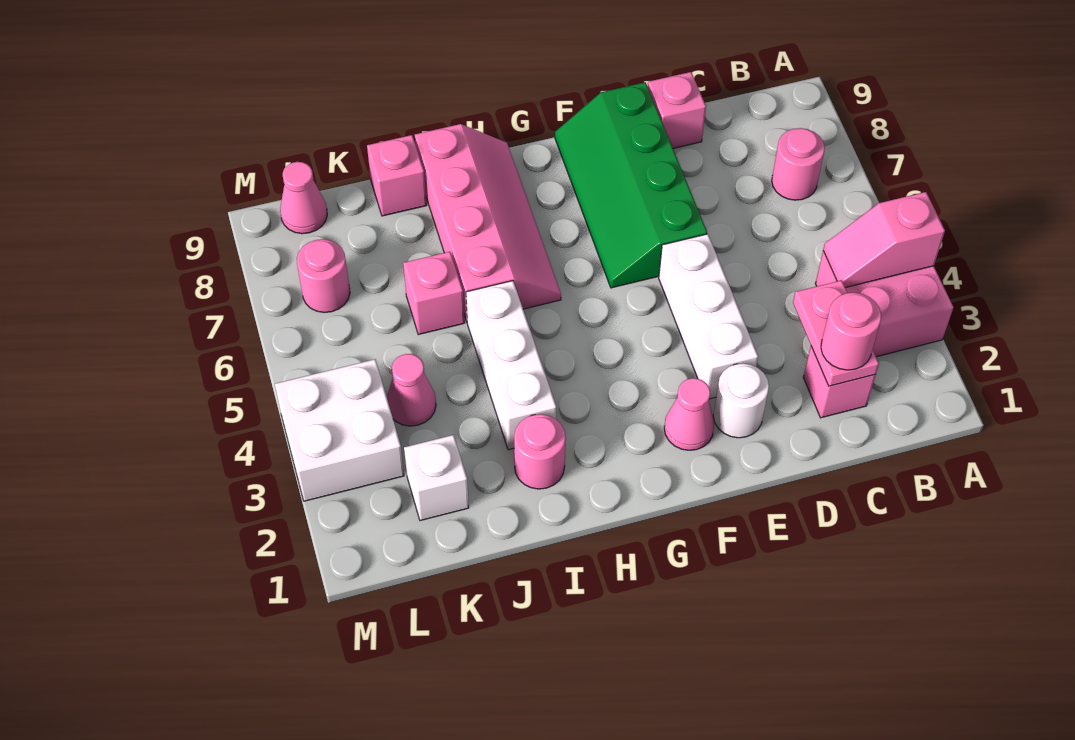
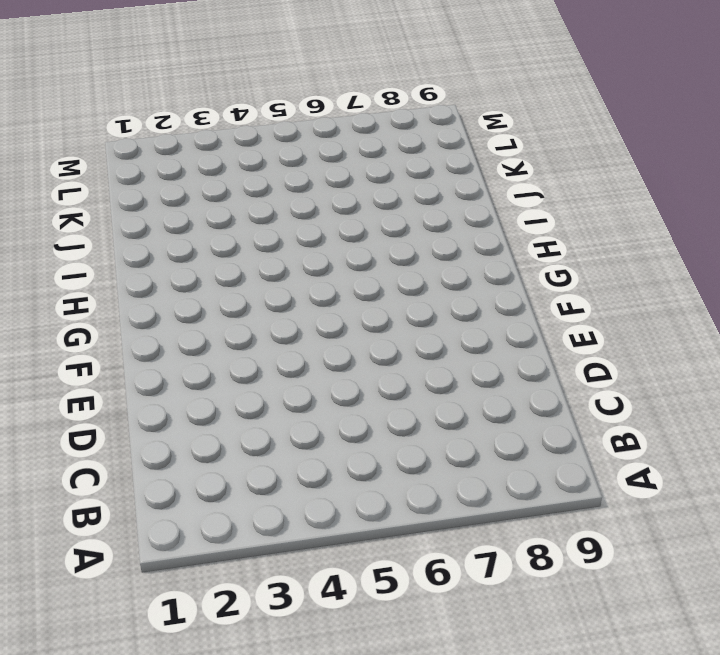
none -> pink 2x2 brick [816,251,953,357]
none -> pink 1x1 round brick [772,128,825,200]
none -> pink 1x1 brick [803,347,876,418]

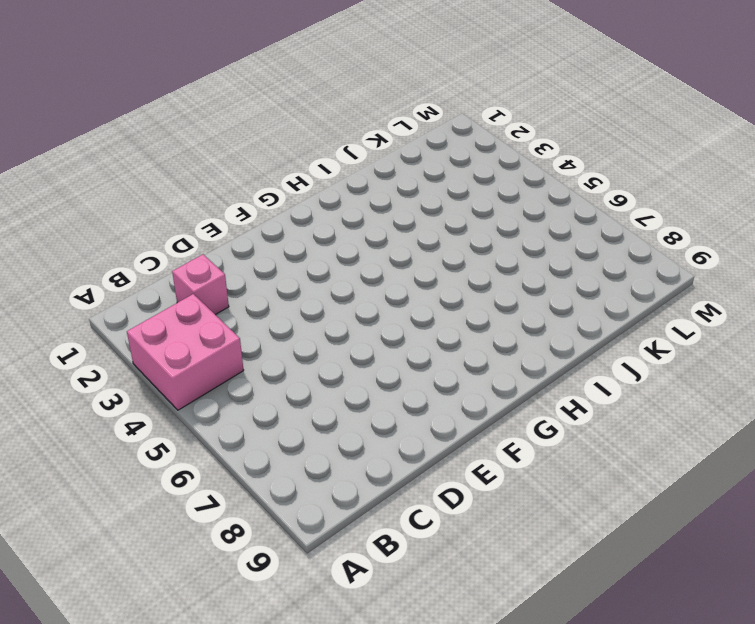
none -> pink 1x1 round brick [772,128,825,200]
none -> pink 1x1 brick [648,72,706,148]
none -> white 1x1 round brick [713,363,769,438]

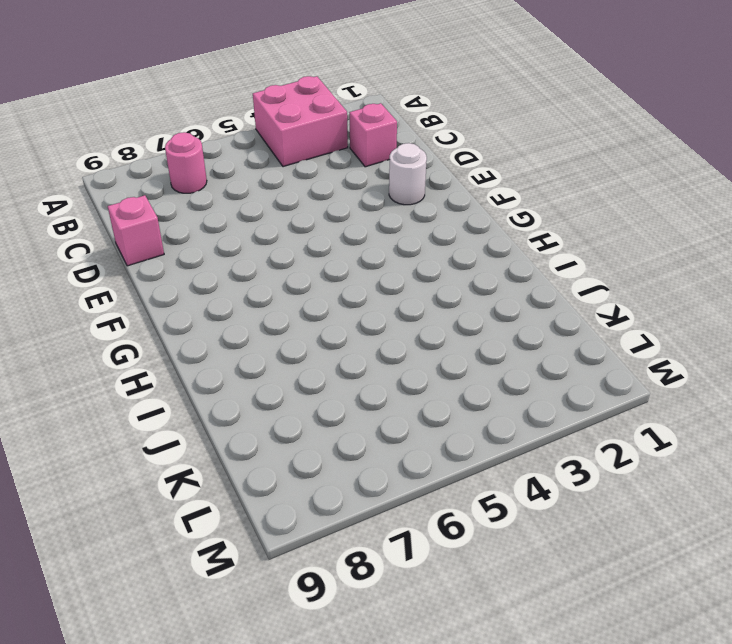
none -> white 1x3 brick [659,234,758,399]
none -> green 2x4 slope [555,82,707,288]
none -> pink 1x1 cone [664,378,714,450]

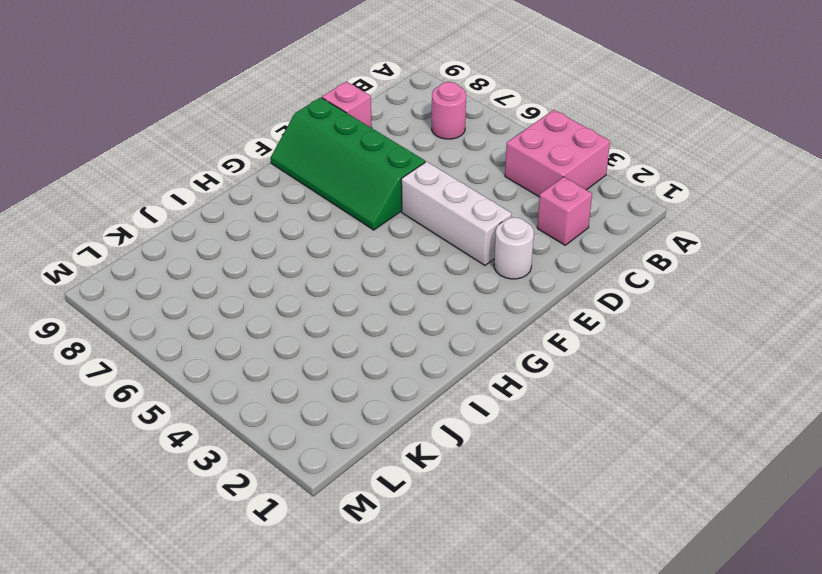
none -> pink 1x1 cone [664,378,714,450]
none -> pink 2x4 slope [415,124,561,321]
none -> pink 1x1 round brick [514,414,566,489]

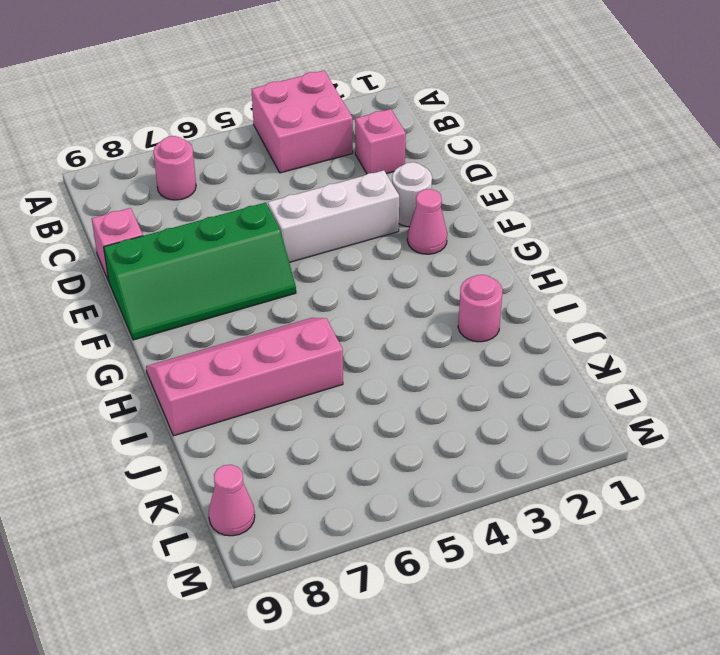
none -> white 1x3 brick [466,281,556,450]
none -> pink 1x1 brick [403,252,465,335]
none -> pink 1x1 brick [367,135,426,216]

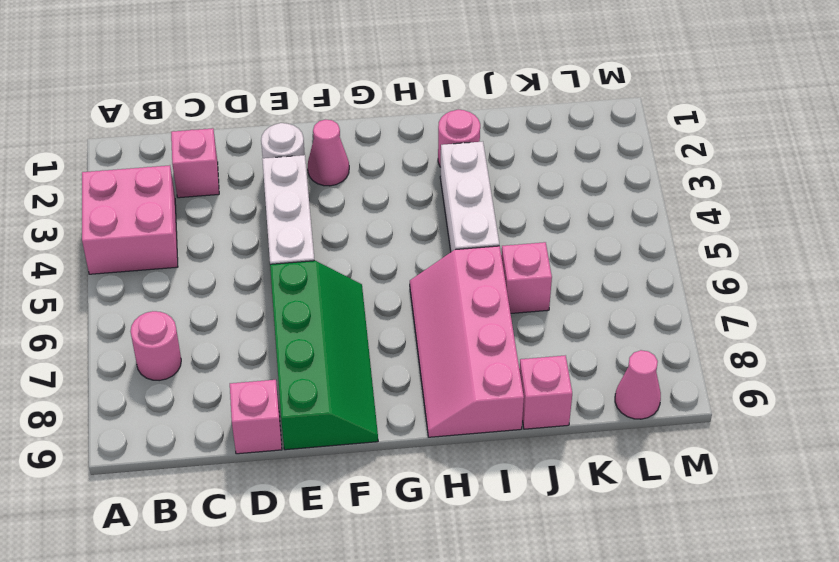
none -> white 1x1 brick [404,435,469,521]
none -> pink 1x1 cone [387,354,436,426]
none -> white 2x2 brick [275,359,404,501]

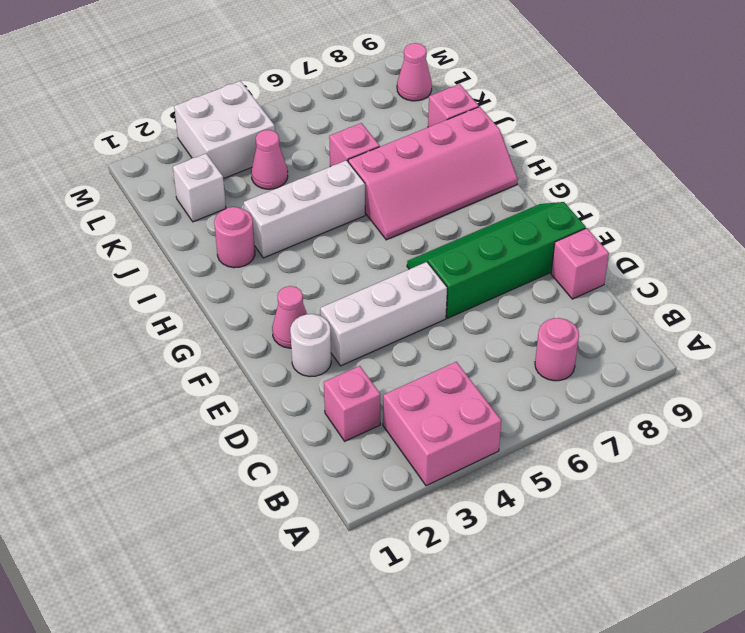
none -> pink 1x1 round brick [297,239,350,313]
none -> pink 1x2 slope [823,192,945,288]
none -> pink 1x2 plate [793,280,879,386]

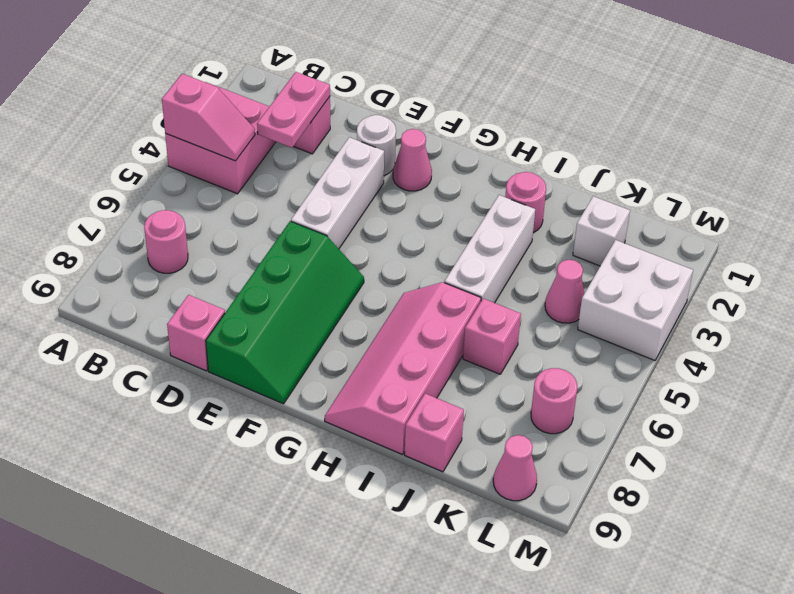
none -> pink 1x1 round brick [821,293,881,370]

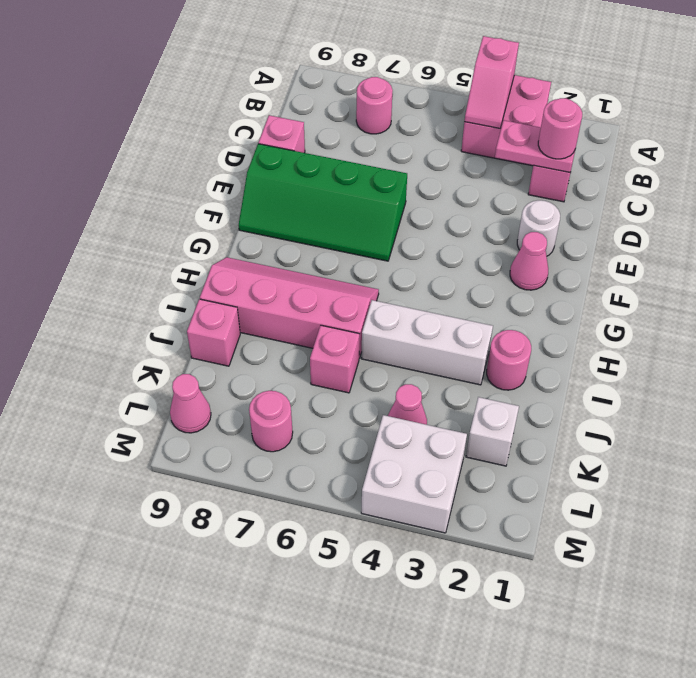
none -> white 1x3 brick [659,234,758,399]

